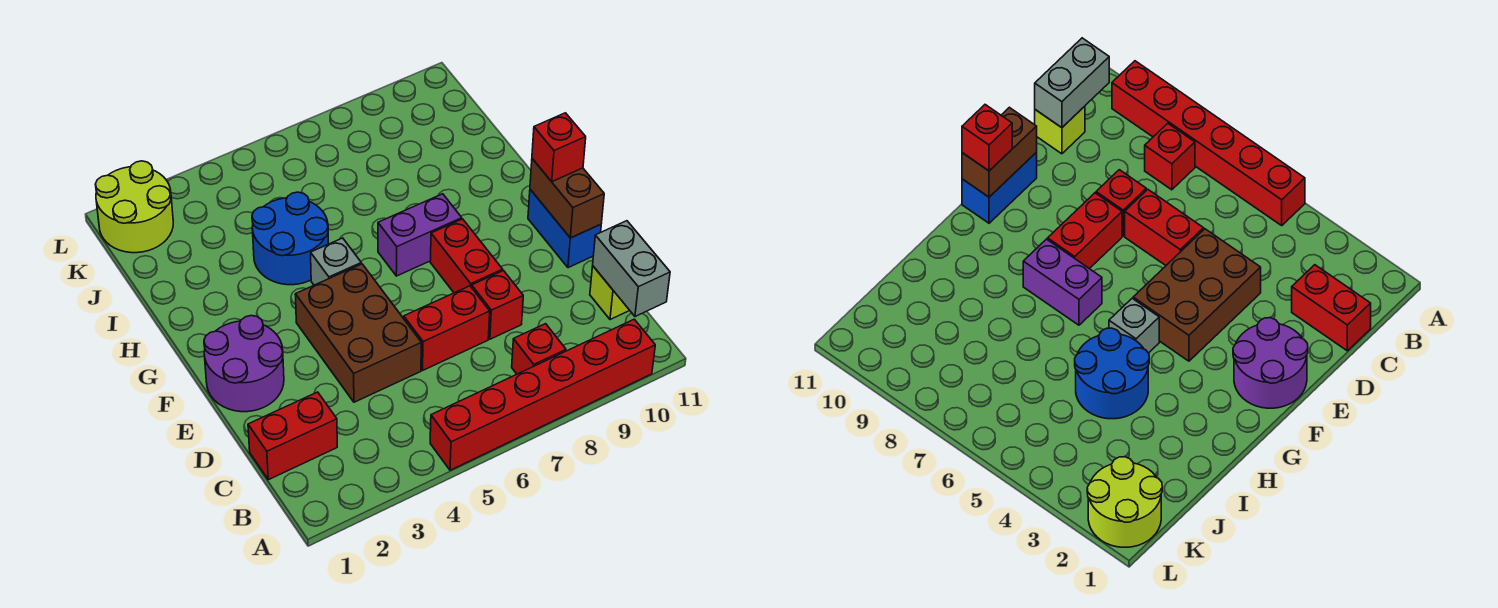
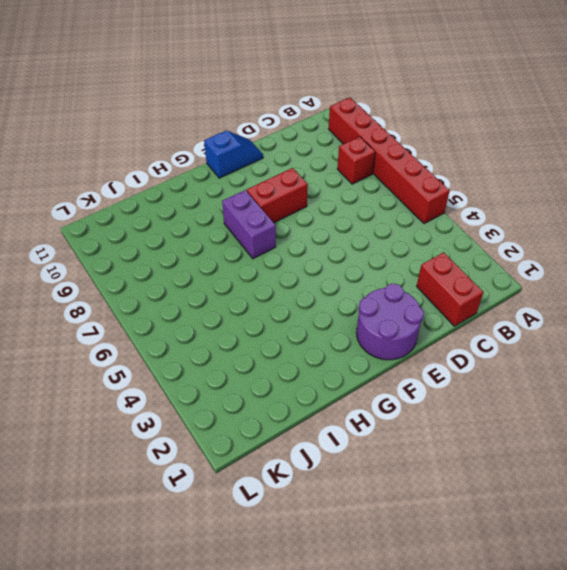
blue 1x2 slope [204,130,263,178] -> blue 1x2 brick [528,189,601,268]
none -> lime 1x1 brick [590,266,630,320]
none -> brown 2x3 brick [295,264,421,402]
none -> red 1x2 brick [404,286,490,370]

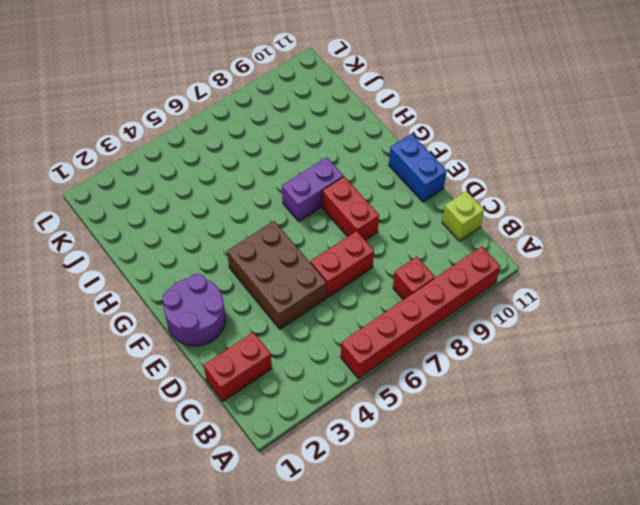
none -> red 1x1 brick [472,271,523,339]
none -> grey 1x1 brick [311,238,361,285]
none -> blue 2x2 round brick [252,192,328,285]

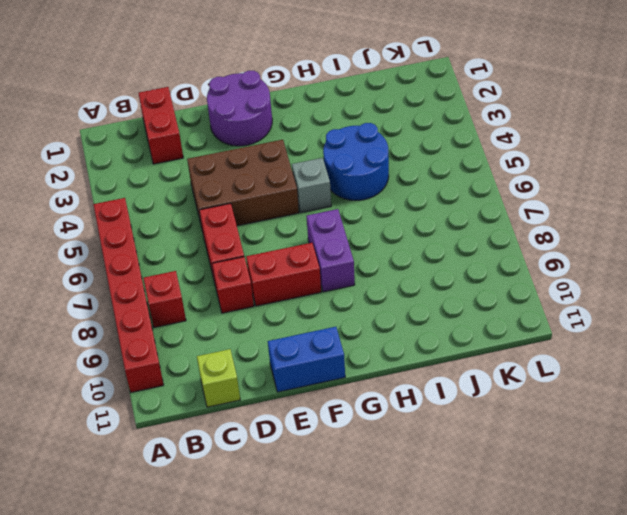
none -> lime 2x2 round brick [95,161,173,253]
none -> grey 1x2 brick [593,221,670,317]
none -> brown 1x2 brick [530,159,604,238]

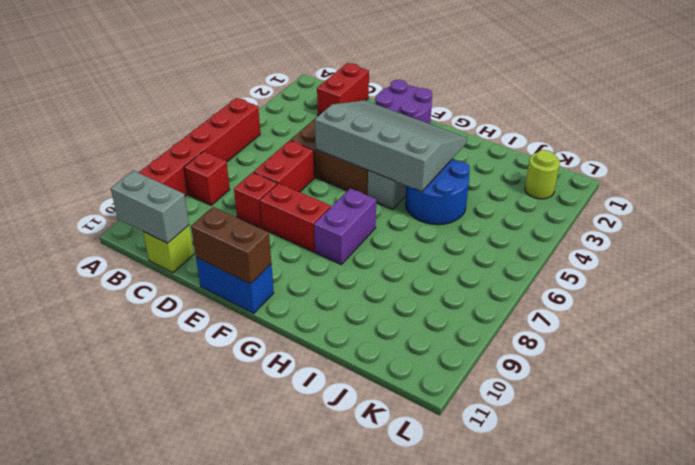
grey 3x4 slope [315,100,467,192] -> none
lime 1x1 round brick [525,150,560,199] -> lime 2x2 round brick [95,161,173,253]
none -> red 1x1 brick [532,113,586,182]

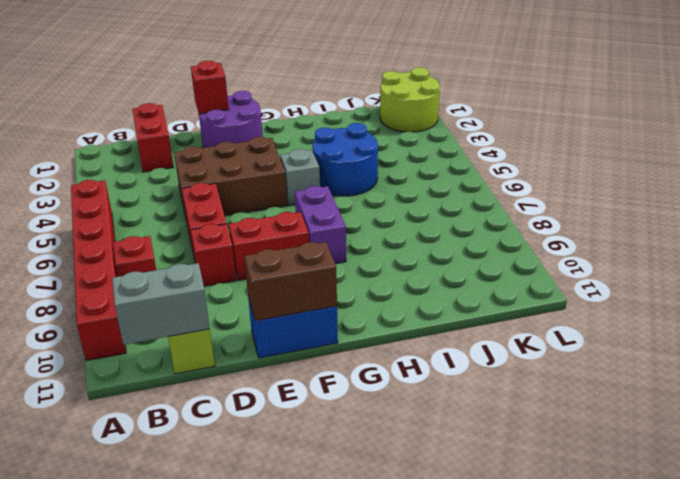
red 1x1 brick [191,61,229,114] -> red 1x1 brick moved to [532,113,586,182]

